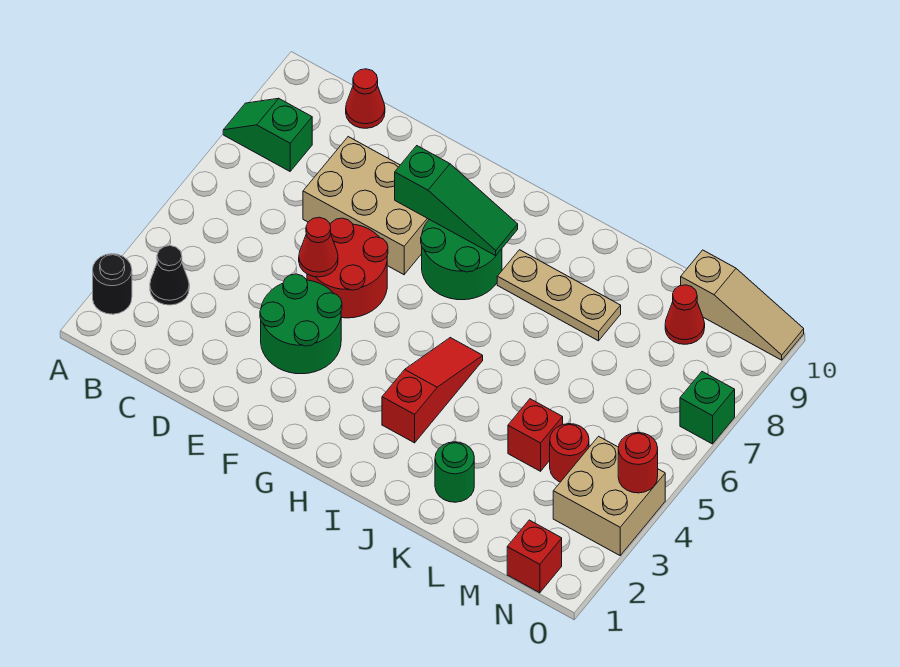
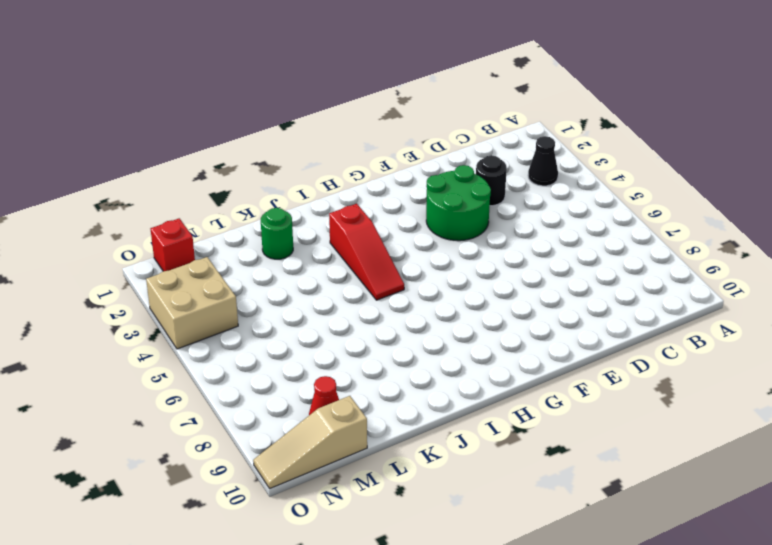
black 1x1 round brick [476,155,507,206] -> black 1x1 round brick moved to [93,254,132,314]
none -> green 1x2 slope [223,98,312,171]
none -> red 1x1 cone [346,69,385,128]
none -> tan 2x3 brick [303,137,429,275]

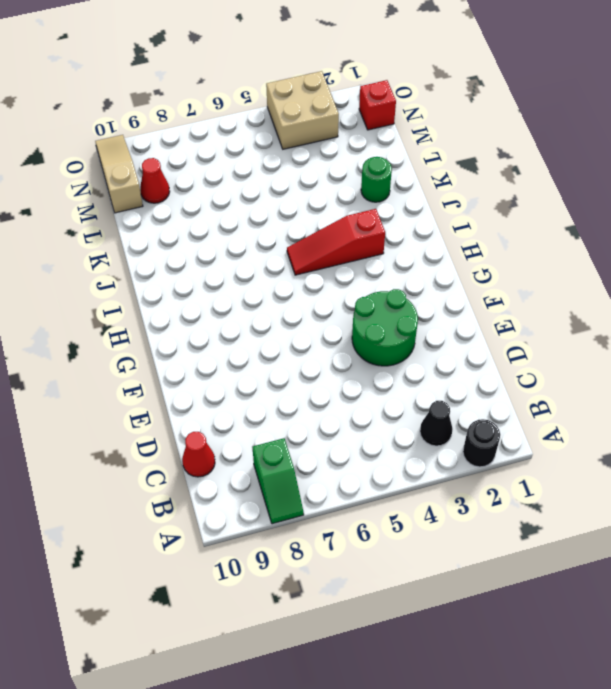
none -> tan 2x3 brick [303,137,429,275]
none -> red 2x2 round brick [307,218,388,318]
none -> green 2x2 round brick [421,219,502,300]

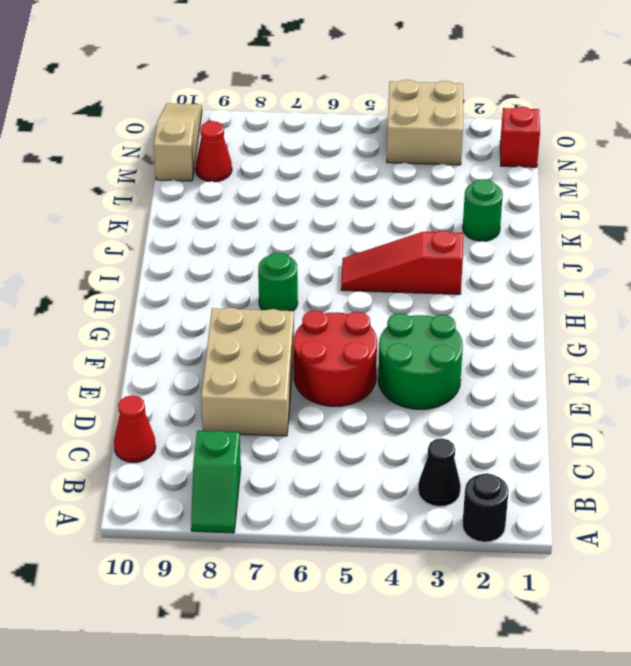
green 1x1 round brick [258,252,298,311] -> green 2x2 round brick [421,219,502,300]
none -> tan 1x3 plate [497,250,621,341]
none -> red 1x1 brick [508,399,563,471]
none -> red 1x1 round brick [550,424,589,482]

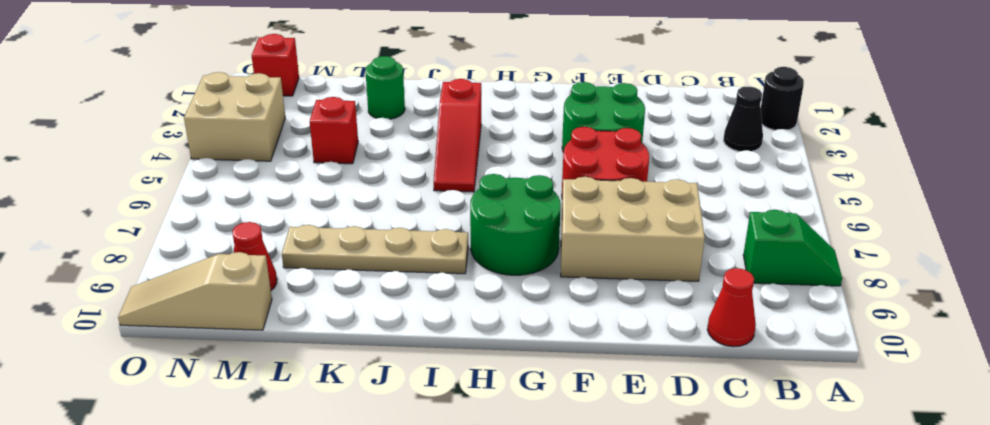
tan 1x4 plate [282,225,468,274] -> tan 1x3 plate [497,250,621,341]
none -> red 1x1 round brick [550,424,589,482]
none -> green 1x1 brick [680,372,735,444]
none -> red 1x1 cone [299,217,338,277]

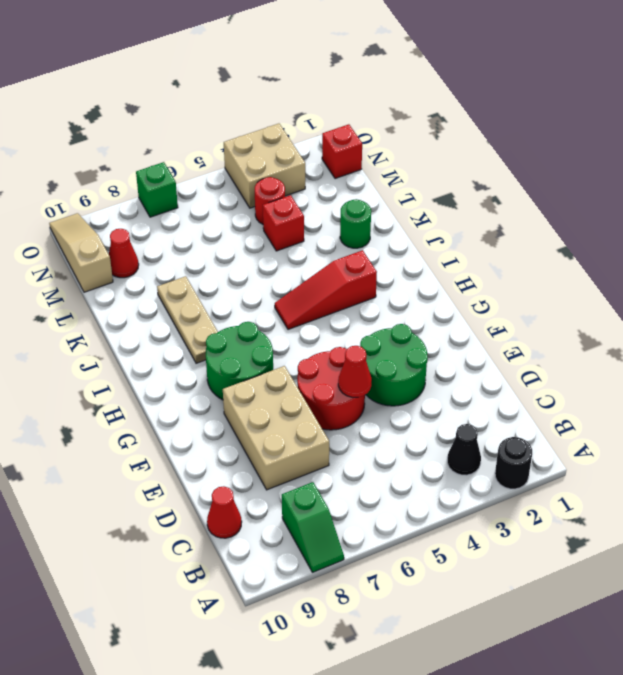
none -> green 1x3 slope [395,146,518,256]
none -> red 1x1 round brick [618,433,658,493]

